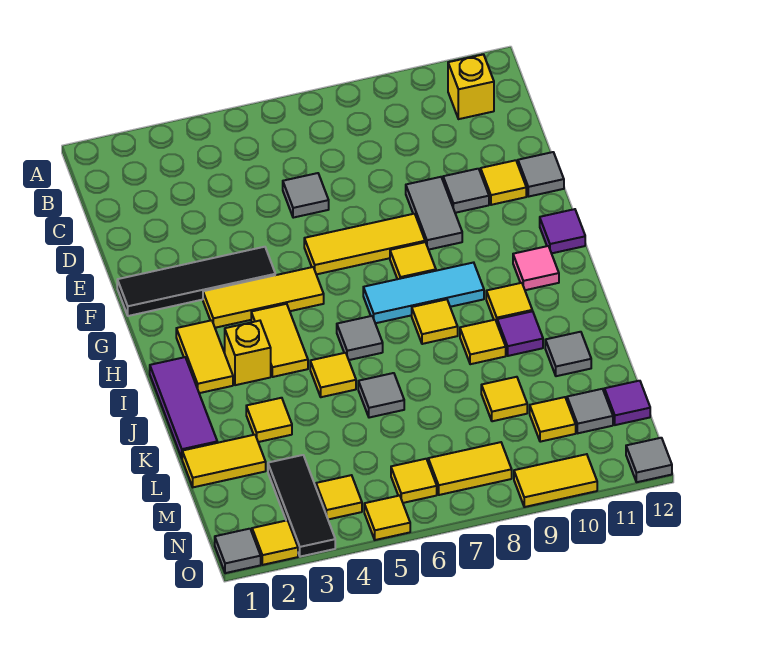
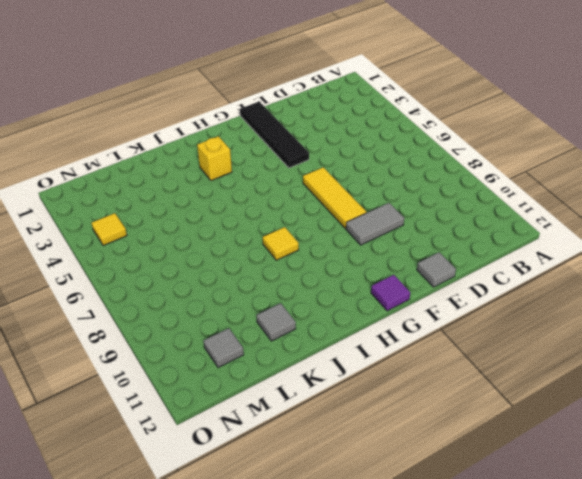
none -> yellow 1x1 brick [448,55,494,119]
none -> grey 1x1 tile [283,173,329,218]
none -> grey 1x1 tile [443,169,489,213]
none -> yellow 1x1 tile [481,160,526,205]

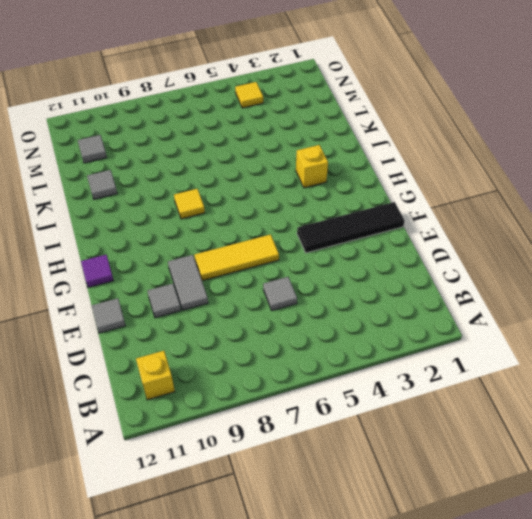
none -> yellow 1x1 tile [481,160,526,205]
none -> yellow 1x3 tile [203,267,324,328]
none -> yellow 1x1 tile [390,242,436,279]
none -> yellow 1x2 tile [176,320,233,393]

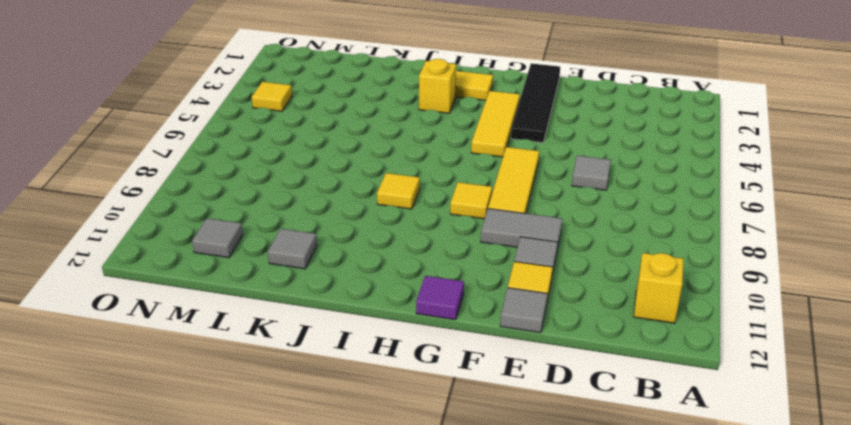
none -> yellow 1x2 tile [251,304,308,377]
none -> cyan 1x3 tile [363,262,484,323]
none -> pink 1x1 tile [513,246,559,290]
none -> purple 1x3 tile [150,357,217,458]

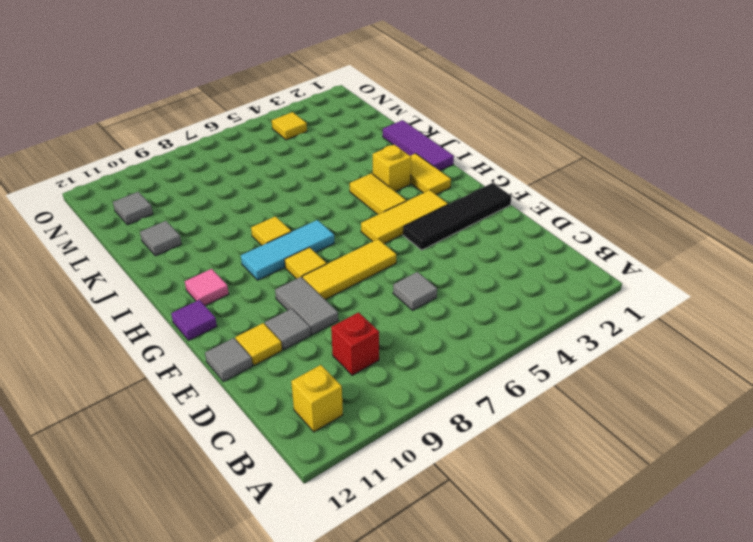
red 1x1 brick [331,312,379,375] -> none
none -> grey 1x1 tile [337,316,383,360]
none -> yellow 1x1 tile [486,283,532,322]
none -> yellow 1x1 tile [310,353,356,397]
none -> yellow 1x1 tile [460,320,506,364]

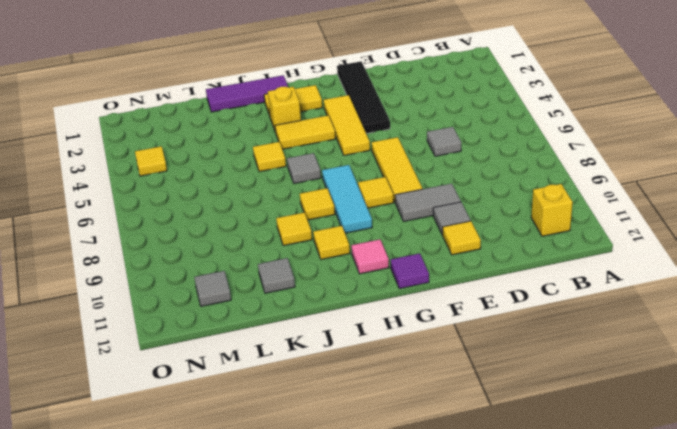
none -> grey 1x1 tile [518,152,564,197]
none -> purple 1x1 tile [497,311,543,356]
none -> yellow 1x1 tile [246,398,292,442]
none -> grey 1x1 tile [358,373,404,418]

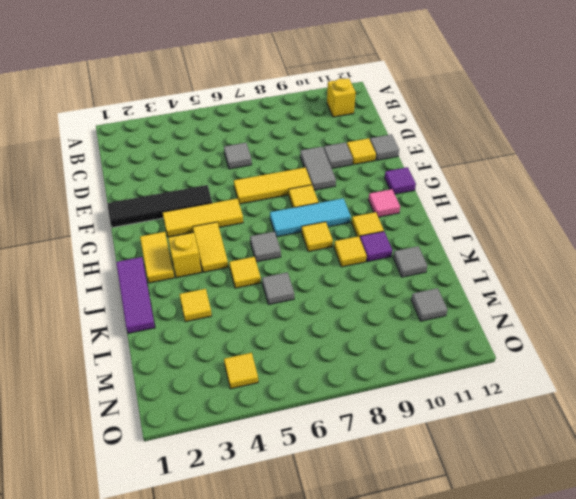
none -> yellow 1x2 tile [182,435,266,487]
none -> yellow 1x1 tile [481,377,527,421]
none -> black 1x3 tile [268,455,335,557]
none -> yellow 1x1 tile [530,397,576,442]

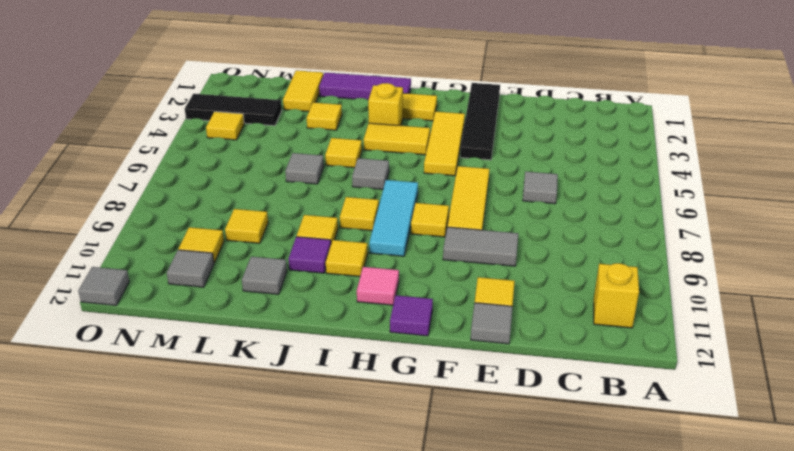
none -> grey 1x1 tile [443,169,489,213]
none -> purple 1x1 tile [604,381,650,425]
none -> yellow 1x1 tile [391,459,437,503]
none -> yellow 1x2 tile [428,442,512,495]

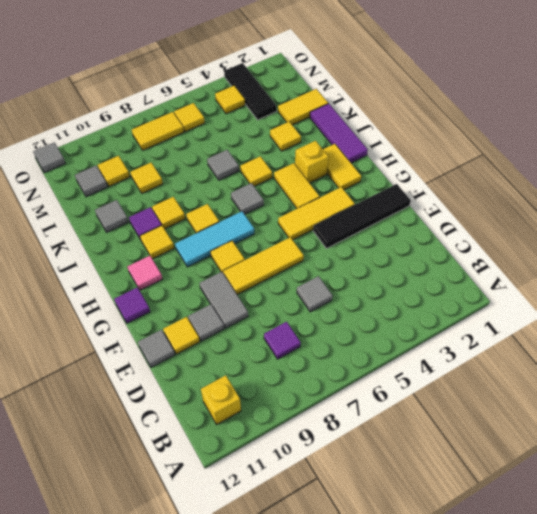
purple 1x1 tile [264,322,301,359] -> purple 1x1 tile moved to [604,381,650,425]
none -> grey 1x1 tile [215,529,261,573]
none -> yellow 1x1 tile [252,520,298,565]
none -> yellow 1x1 tile [364,496,410,540]
none -> yellow 1x2 tile [514,454,597,507]

